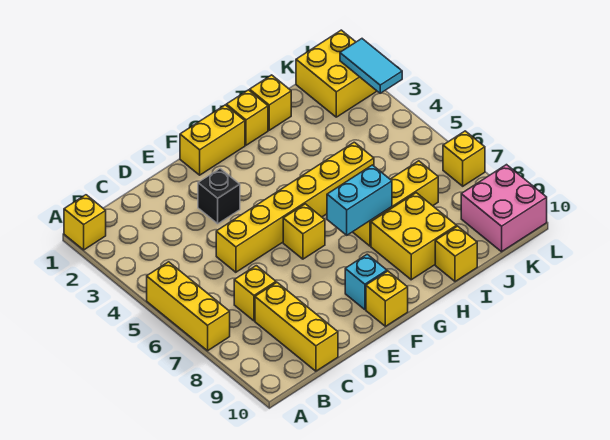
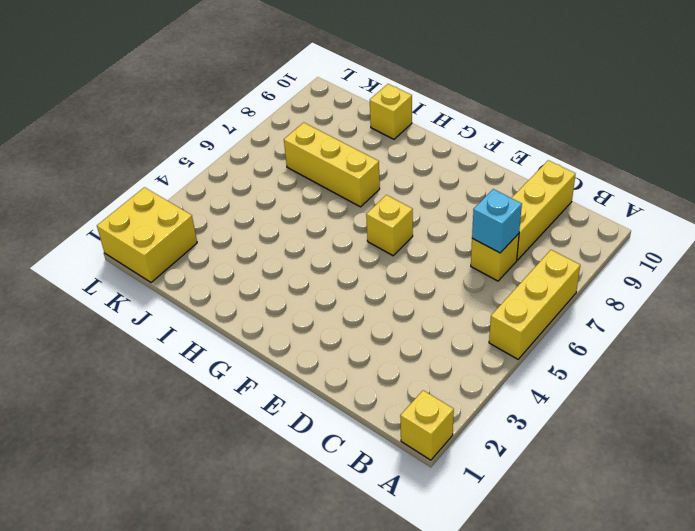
cyan 1x1 brick [472,189,522,253] -> cyan 1x1 brick moved to [345,254,387,310]
none -> yellow 1x6 brick [216,142,374,272]
none -> black 1x1 brick [198,169,240,224]
none -> yellow 1x2 brick [180,105,245,175]

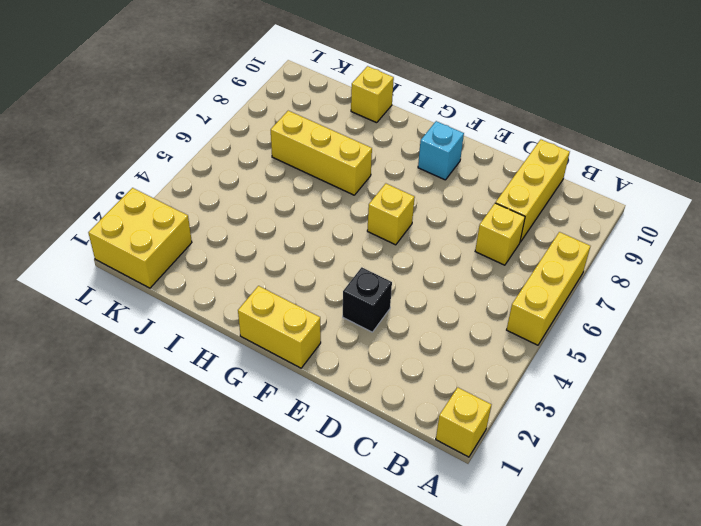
none -> yellow 1x6 brick [216,142,374,272]
none -> yellow 1x1 brick [366,271,408,326]
none -> yellow 1x1 brick [226,90,268,145]

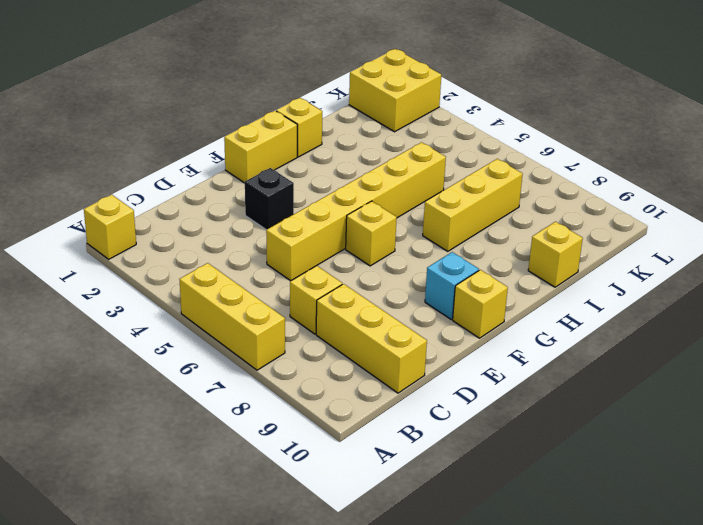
none -> yellow 2x2 brick [371,193,457,280]
none -> yellow 1x1 brick [250,75,291,130]
none -> pink 2x2 brick [461,165,547,252]

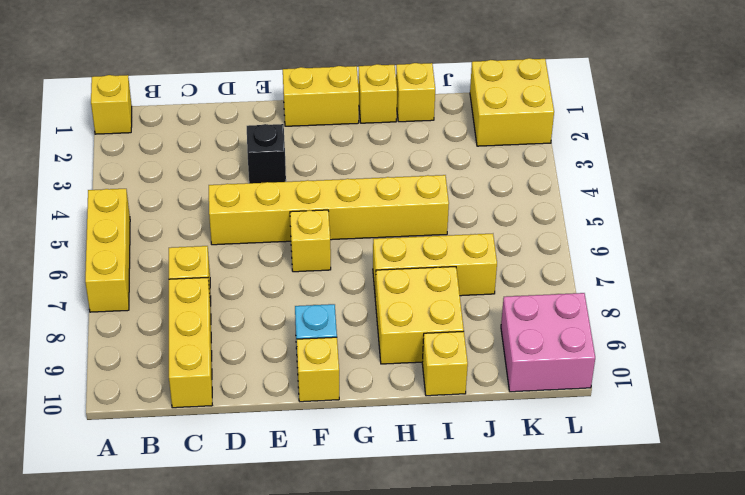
none -> yellow 1x1 brick [443,131,485,186]
none -> cyan 1x2 brick [327,165,392,235]
none -> cyan 1x2 tile [340,39,402,93]

